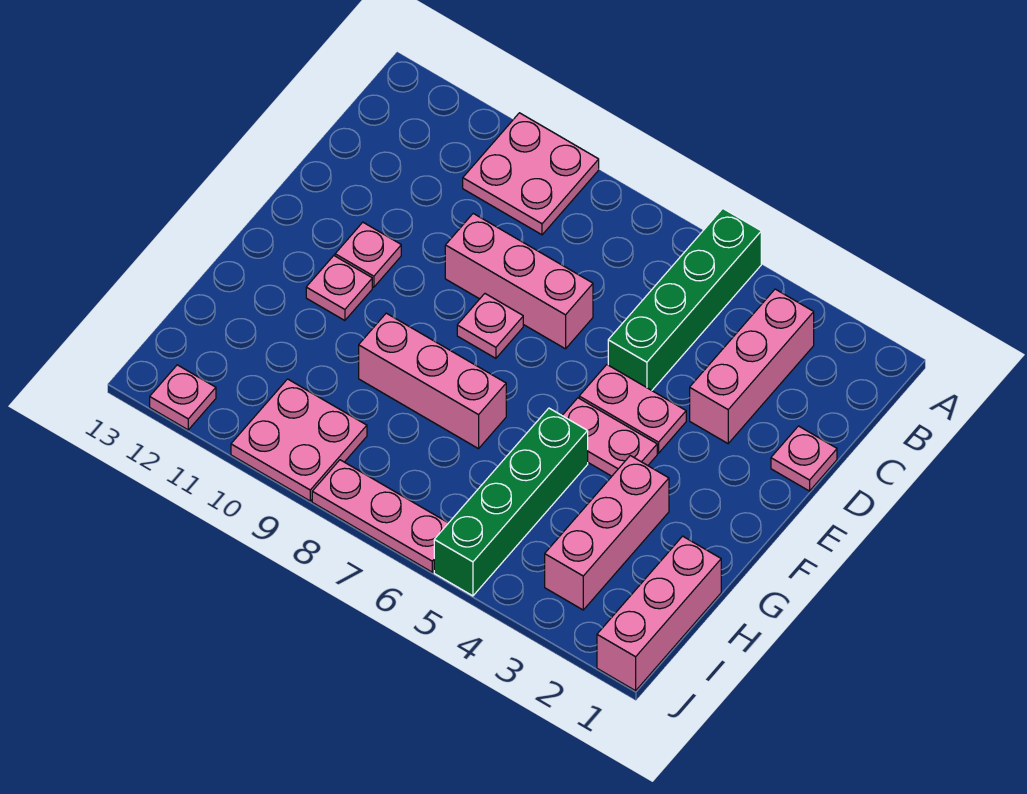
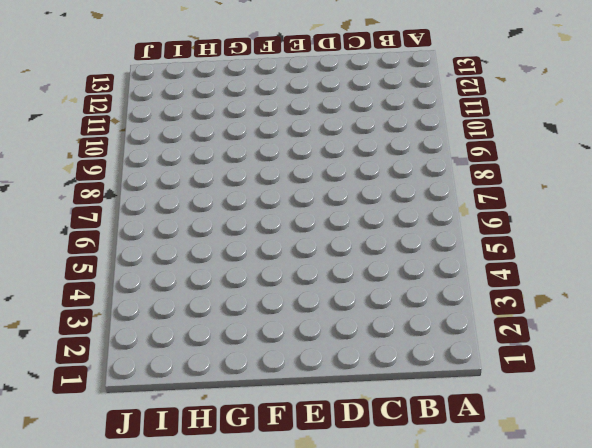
none -> green 1x4 brick [608,209,761,390]
none -> pink 2x2 plate [463,113,599,235]
none -> pink 1x3 brick [690,289,814,444]

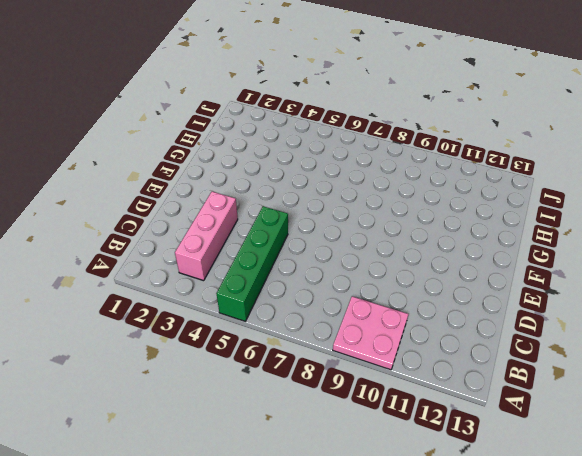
none -> pink 1x1 plate [771,426,837,491]
none -> pink 1x3 brick [445,214,593,349]
none -> pink 1x2 plate [579,365,686,453]

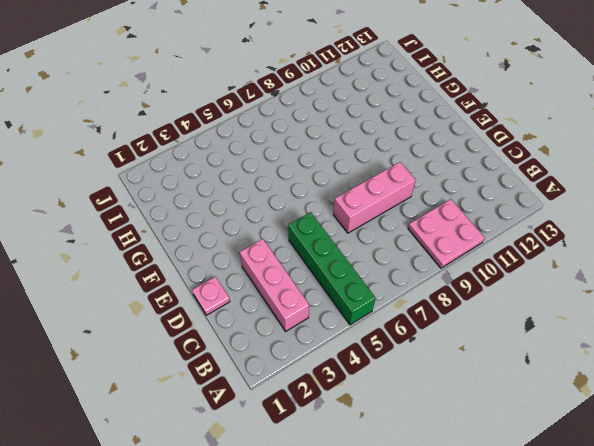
none -> pink 1x2 plate [579,365,686,453]
none -> pink 1x1 plate [457,294,523,358]
none -> pink 1x1 plate [335,222,401,287]

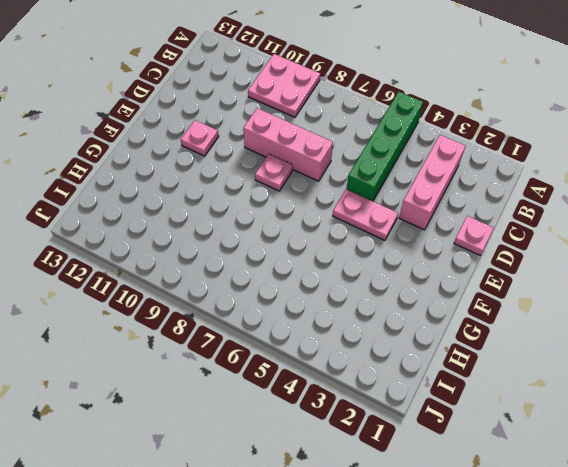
none -> pink 1x2 plate [562,398,657,476]
none -> pink 1x1 plate [306,256,372,321]
none -> pink 1x3 brick [545,456,669,610]

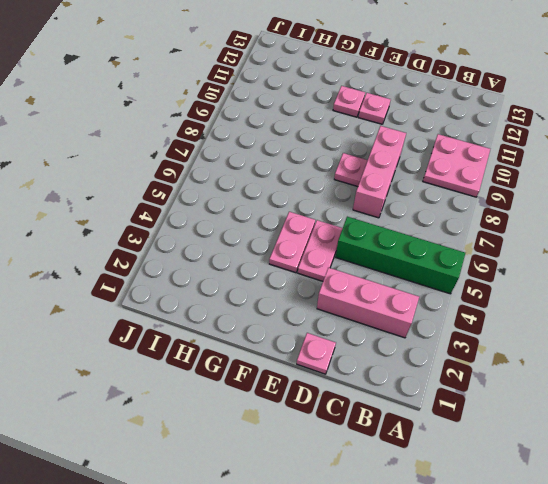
none -> pink 1x3 brick [545,456,669,610]
none -> green 1x4 brick [434,408,588,596]
none -> pink 1x3 brick [359,313,506,449]

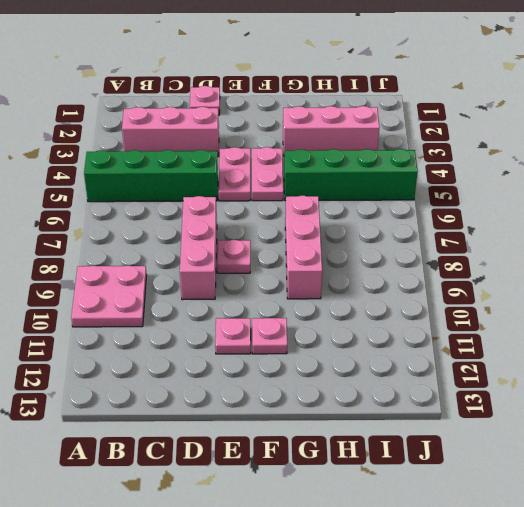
none -> pink 1x3 brick [597,536,721,691]
none -> pink 2x2 plate [231,379,367,501]
none -> pink 1x3 plate [312,460,448,572]

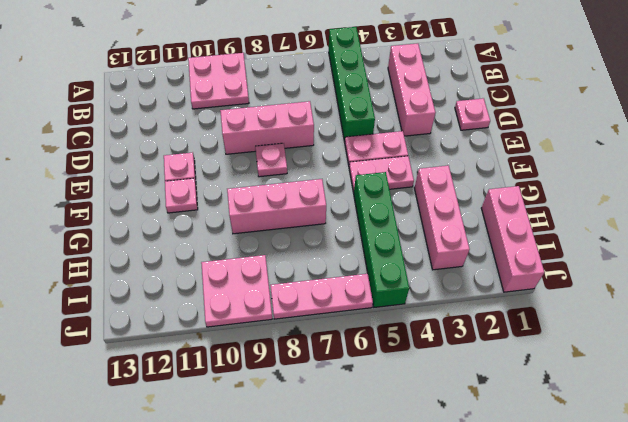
none -> pink 1x1 plate [150,365,216,430]

